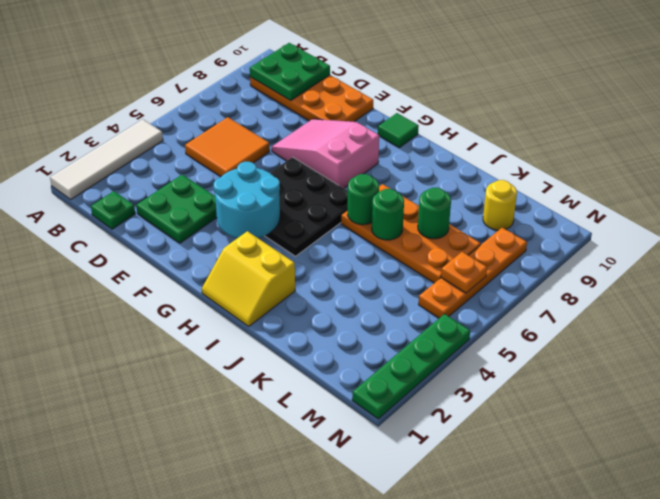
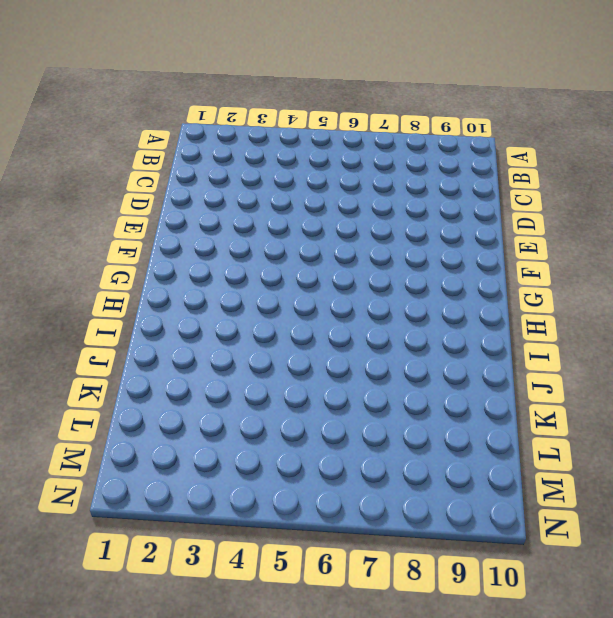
none -> white 1x4 tile [50,119,163,199]
none -> orange 2x4 plate [250,75,373,122]
none -> green 1x1 plate [91,191,135,229]

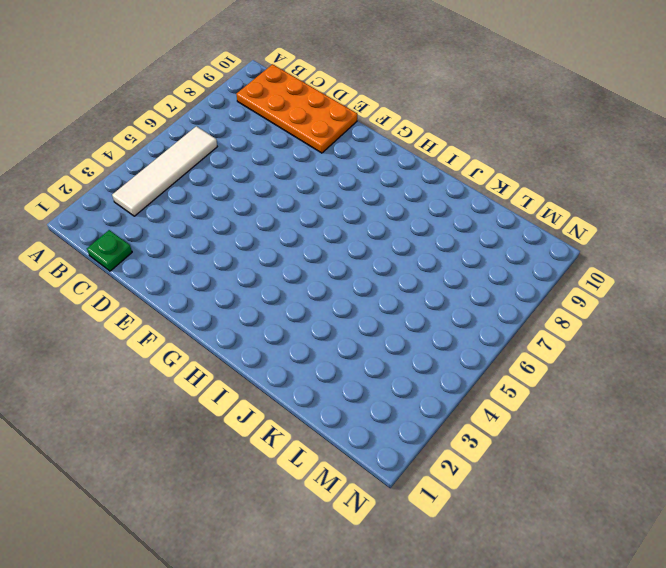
white 1x4 tile [112,126,217,216] -> white 1x4 tile moved to [50,119,163,199]
none -> orange 2x2 tile [185,117,270,176]
none -> green 2x2 plate [136,175,217,243]
none -> pink 2x3 slope [272,119,379,188]

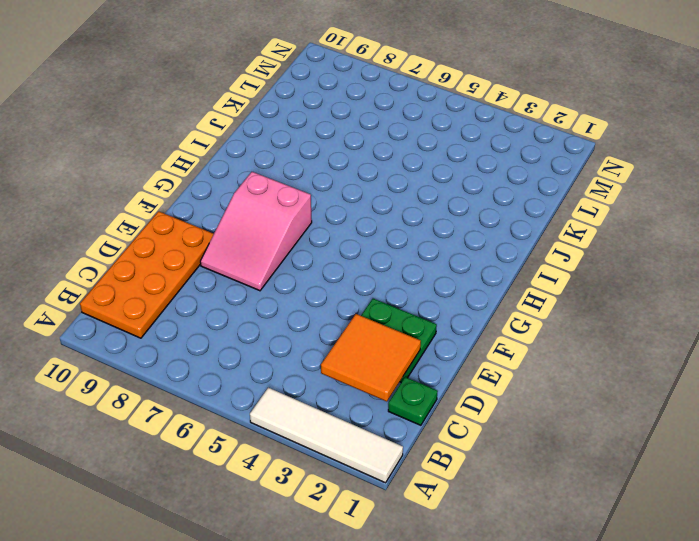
orange 2x2 tile [321,314,421,402] -> orange 2x2 tile moved to [185,117,270,176]
none -> black 3x3 plate [265,157,348,256]
none -> green 1x1 tile [378,113,419,148]
none -> yellow 2x2 slope [202,231,295,326]

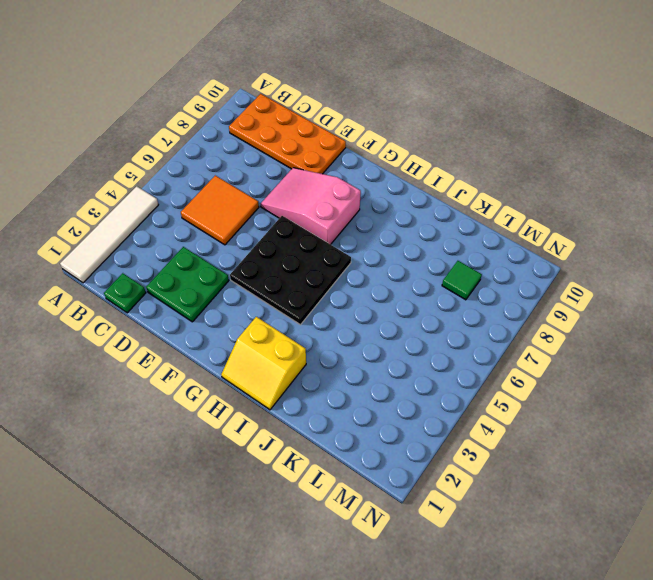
green 1x1 tile [442,261,482,300] -> green 1x1 tile moved to [378,113,419,148]
none -> orange 2x4 plate [341,184,481,283]
none -> yellow 1x1 round brick [483,180,517,230]
none -> orange 1x4 plate [419,227,527,318]

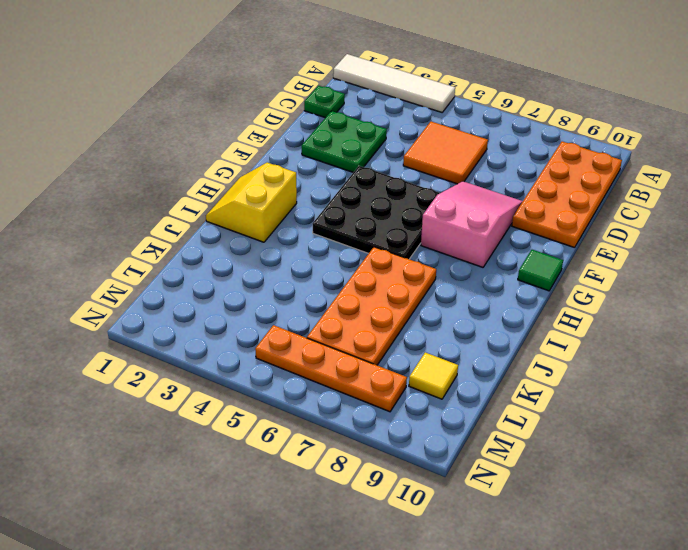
yellow 1x1 tile [409,352,458,399] -> yellow 1x1 round brick [483,180,517,230]
none -> green 1x4 plate [352,314,470,419]
none -> green 2x2 plate [250,43,330,101]
none -> cyan 2x2 round brick [214,162,280,238]

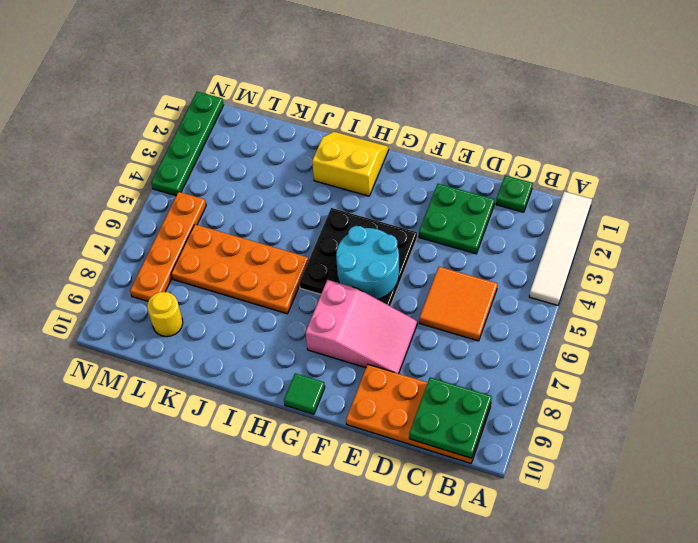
cyan 2x2 round brick [336,226,399,299] -> cyan 2x2 round brick moved to [214,162,280,238]
none -> green 1x1 round brick [348,174,379,225]
none -> green 1x1 round brick [372,189,404,240]
none -> green 1x1 round brick [418,188,451,239]

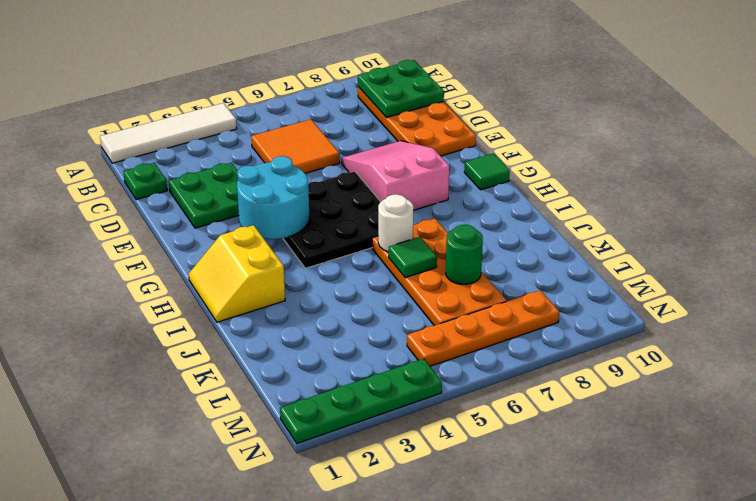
white 1x1 round brick [378,194,413,252] -> green 1x1 round brick [348,174,379,225]
green 1x1 tile [389,237,437,278] -> green 1x1 round brick [372,189,404,240]
none -> yellow 1x1 round brick [483,180,517,230]
none -> orange 1x1 plate [441,252,487,293]

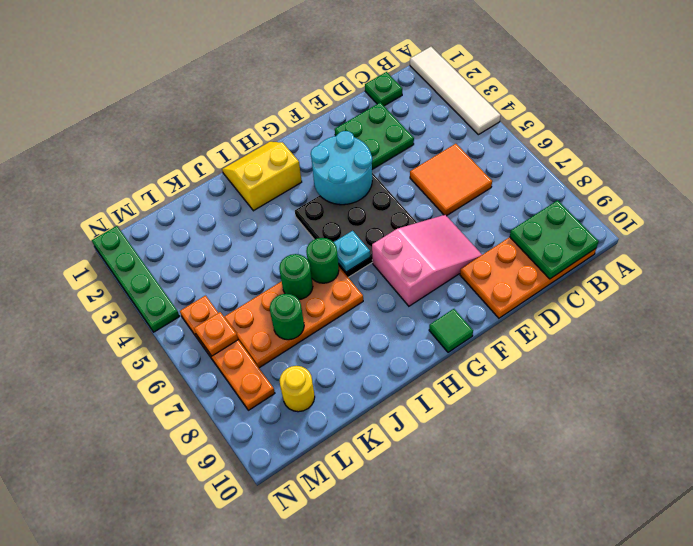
cyan 1x1 plate [334,231,370,272] -> none

